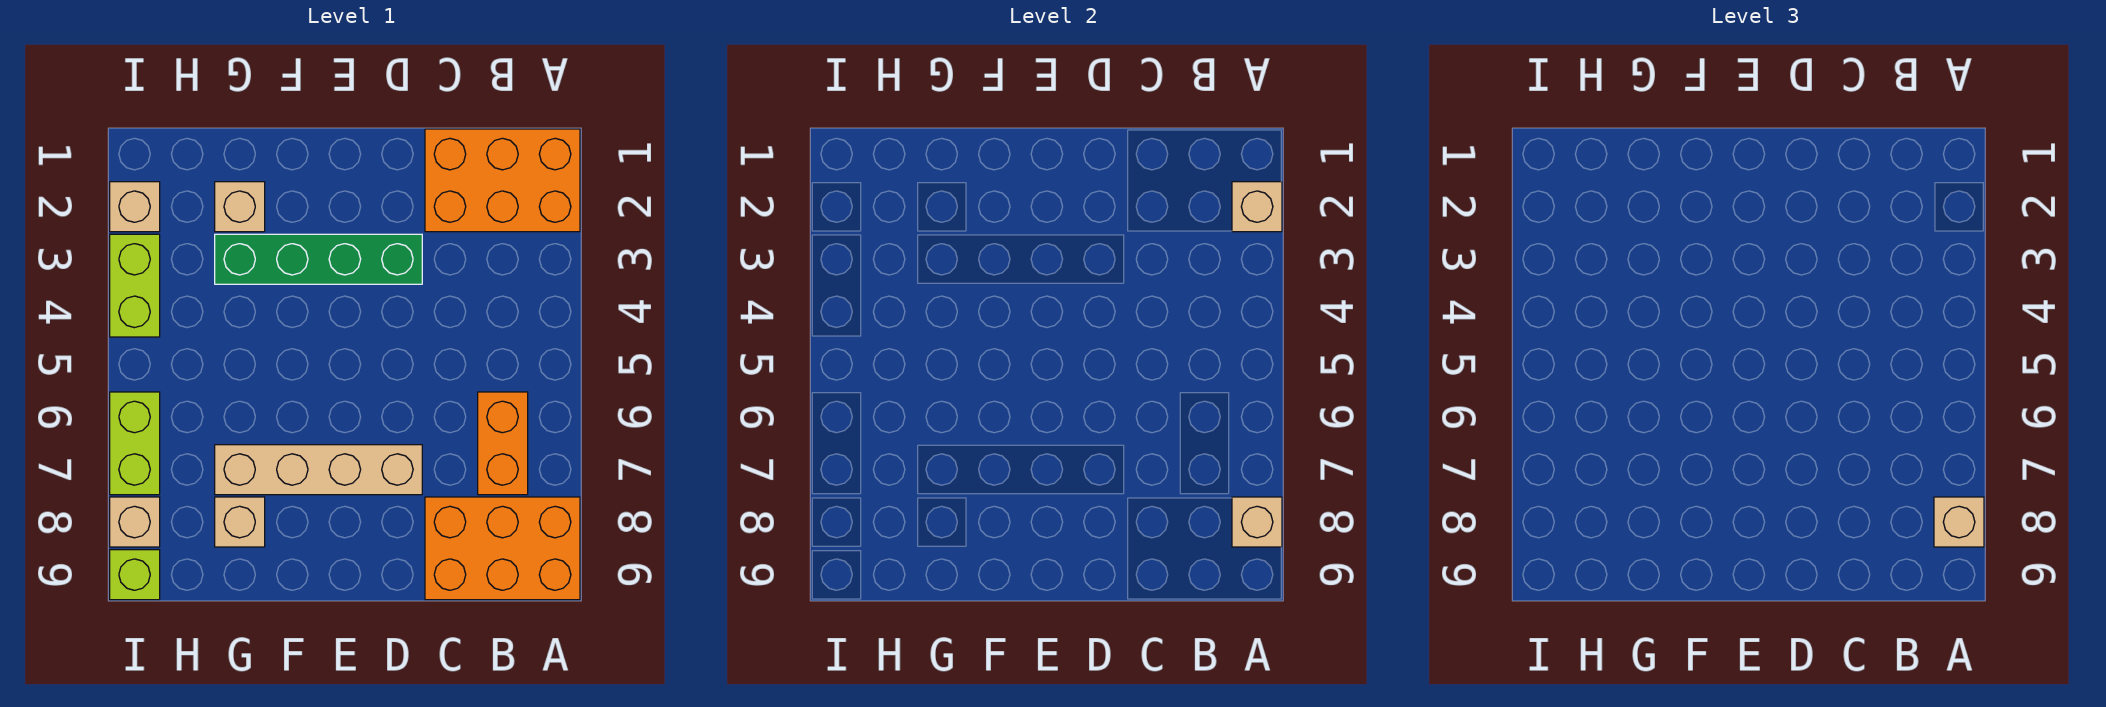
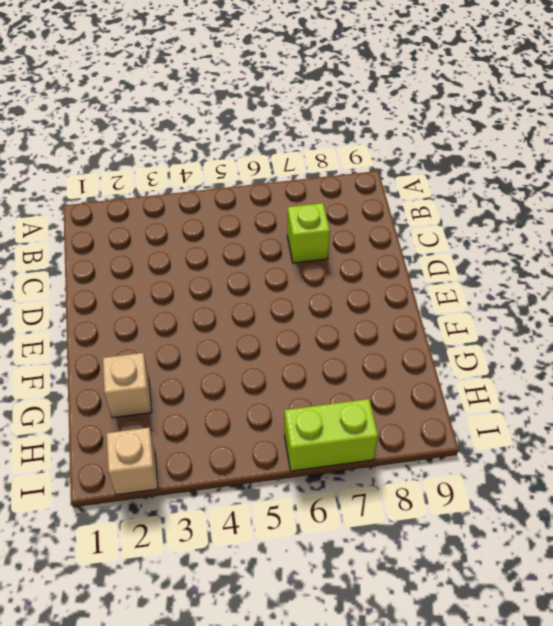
lime 1x1 brick [287,203,330,263] -> lime 1x1 brick moved to [110,550,160,600]
none -> orange 2x3 brick [425,129,580,232]
none -> orange 2x3 brick [425,497,580,600]
none -> orange 1x2 brick [478,392,528,495]

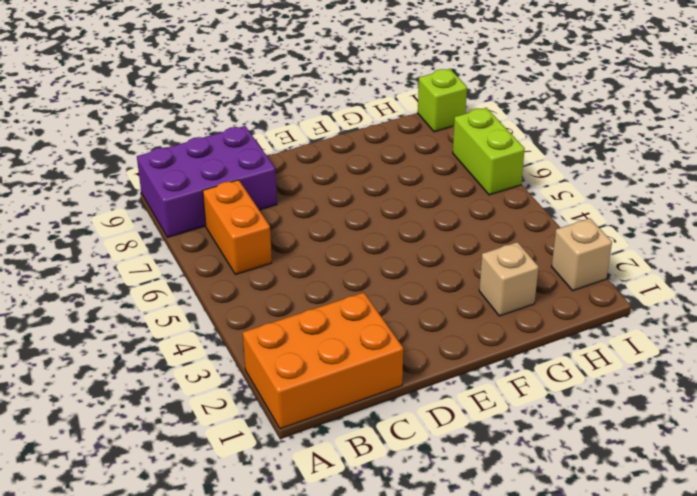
purple 2x3 brick [137,126,277,237] -> orange 2x3 brick [425,497,580,600]
none -> green 1x4 brick [215,234,422,284]
none -> tan 1x4 brick [215,445,422,495]
none -> tan 1x1 brick [215,497,265,547]

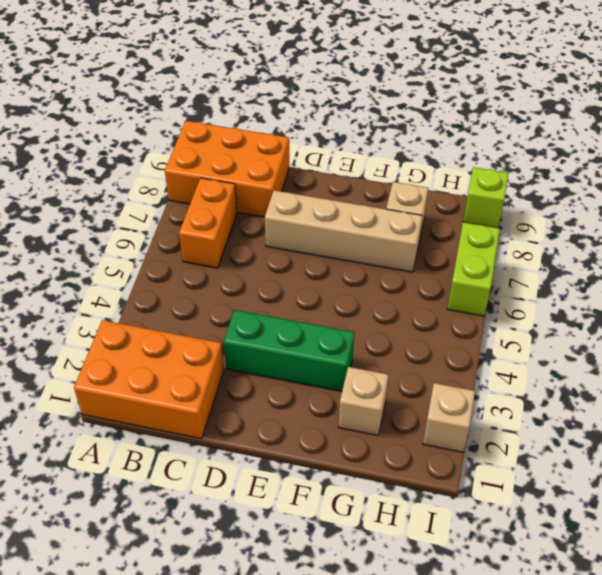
green 1x3 brick [224,310,354,391] -> green 1x4 brick [215,234,422,284]
none -> lime 1x2 brick [110,234,160,337]
none -> tan 1x1 brick [110,497,160,547]
none -> tan 1x1 brick [1232,182,1282,232]

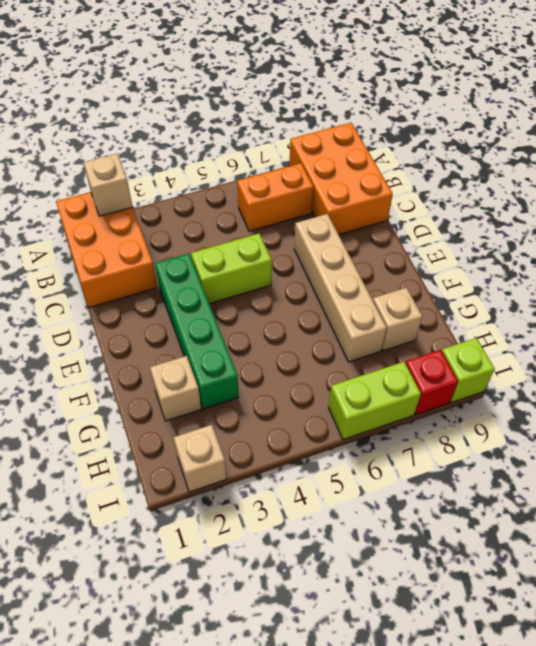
lime 1x2 brick [191,233,272,304] -> lime 1x2 brick moved to [110,234,160,337]
red 1x1 brick [405,350,458,415] -> tan 1x1 brick [110,497,160,547]
none -> tan 1x1 brick [1232,497,1282,547]
none -> tan 1x1 brick [1934,497,1984,547]

